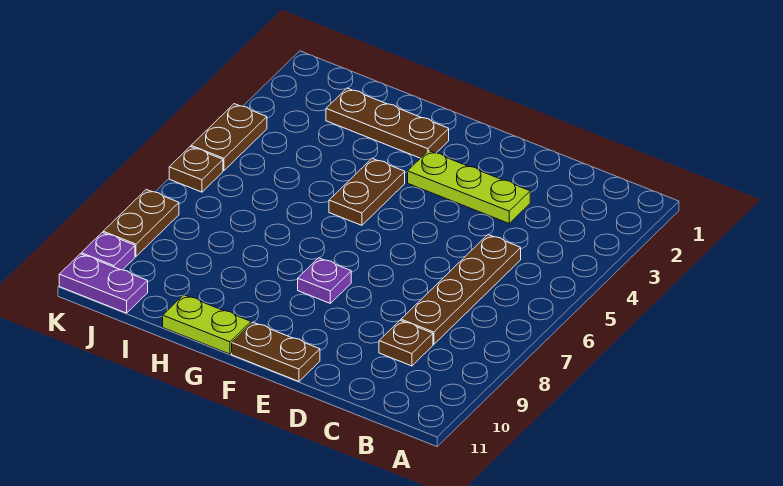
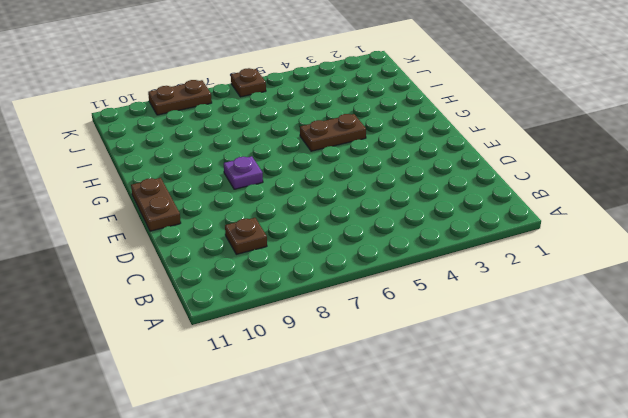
none -> brown 1x4 plate [401,235,521,344]
none -> lime 1x3 plate [408,151,530,223]
none -> brown 1x3 plate [326,88,449,158]

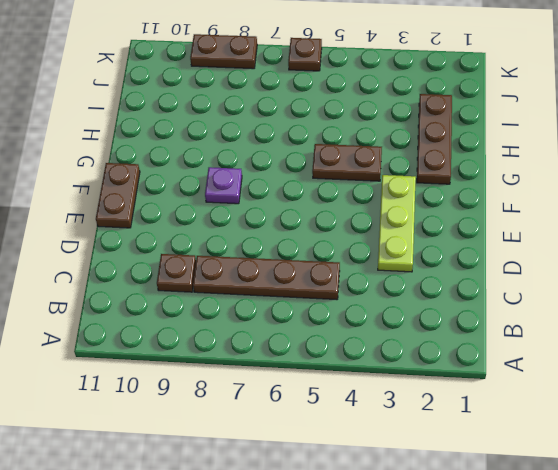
none -> lime 1x2 plate [163,295,251,354]
none -> purple 1x2 plate [59,254,148,313]
none -> brown 1x2 plate [191,104,267,171]

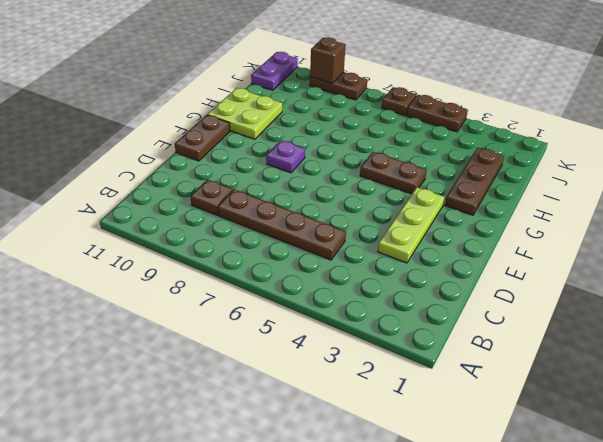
lime 2x2 plate [207,88,282,139] -> lime 1x2 plate [163,295,251,354]
brown 1x1 brick [310,37,346,83] -> none
none -> purple 1x1 plate [81,232,135,270]

